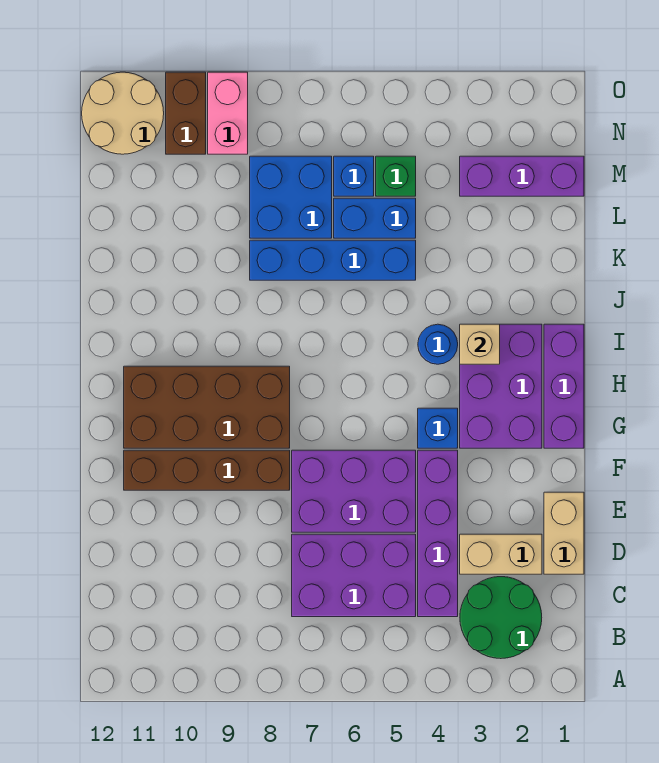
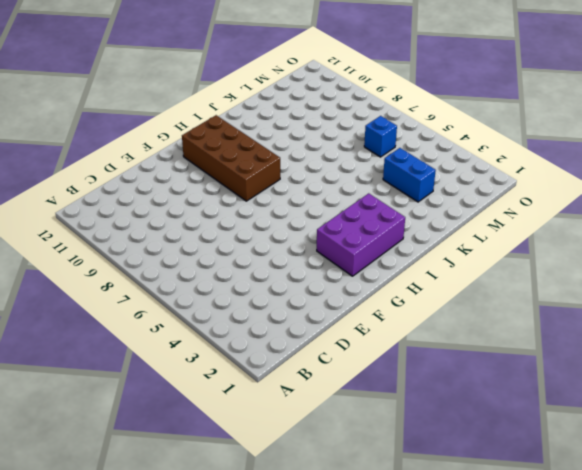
blue 1x2 brick [383,148,436,202] -> blue 1x2 brick moved to [334,198,416,238]
none -> green 2x2 round brick [460,577,542,659]
none -> purple 1x4 brick [418,450,458,617]
none -> purple 2x3 brick [292,534,416,617]

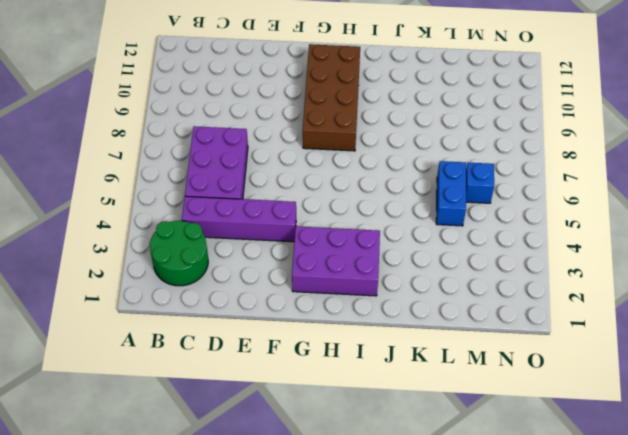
none -> tan 1x2 brick [544,492,584,574]
none -> tan 1x2 brick [460,534,542,574]
none -> purple 2x3 brick [292,450,416,532]

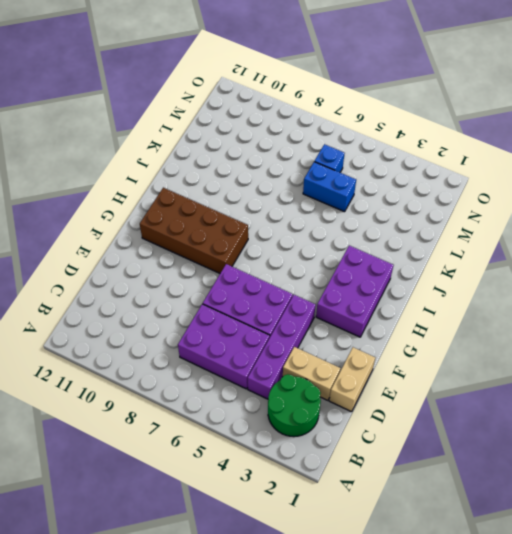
none -> brown 1x4 brick [124,450,290,490]
none -> purple 1x3 brick [544,324,584,448]
none -> blue 1x1 brick [418,408,458,448]

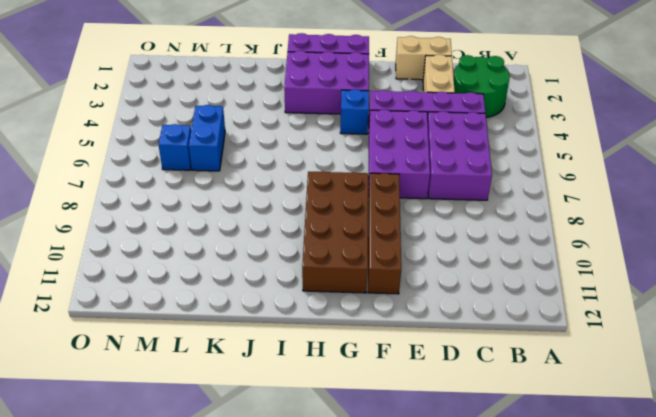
none -> blue 1x1 round brick [418,324,458,364]
none -> blue 1x4 brick [250,240,416,280]
none -> blue 2x2 brick [250,156,332,238]

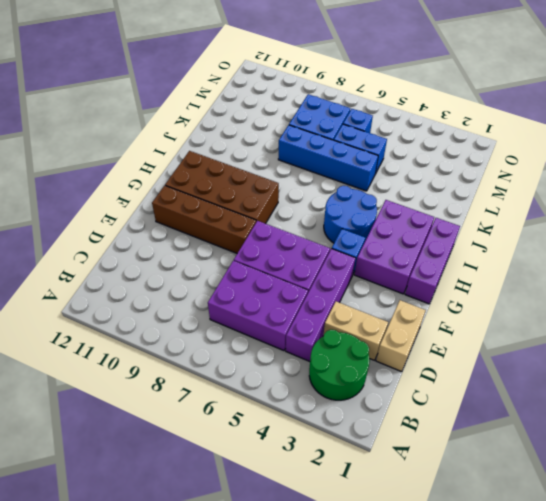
blue 2x2 round brick [324,186,377,243] -> blue 1x1 round brick [418,324,458,364]
none -> purple 1x3 brick [460,156,584,196]
none -> green 1x1 brick [376,156,416,196]
none -> pink 1x2 brick [208,72,248,154]

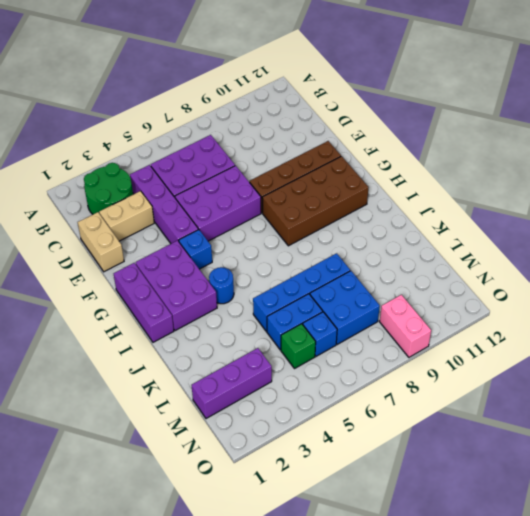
none -> brown 1x2 brick [166,72,206,154]
none -> tan 2x2 round brick [82,72,164,154]
none -> tan 1x1 brick [460,324,500,364]

